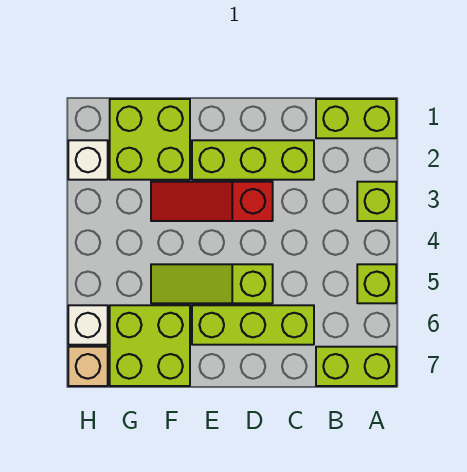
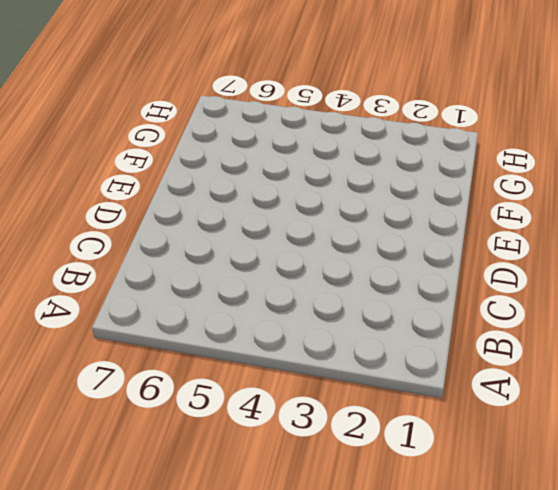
none -> lime 1x2 brick [316,99,396,138]
none -> lime 1x1 brick [357,182,396,221]
none -> lime 1x1 brick [357,264,396,303]

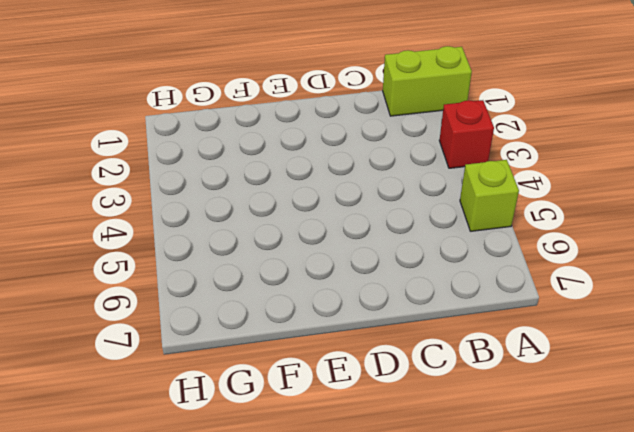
red 1x1 brick [439,100,494,168] -> lime 1x1 brick [357,182,396,221]
none -> lime 1x2 brick [316,347,396,386]
none -> lime 1x3 brick [192,140,314,180]
none -> lime 1x3 brick [192,305,314,345]

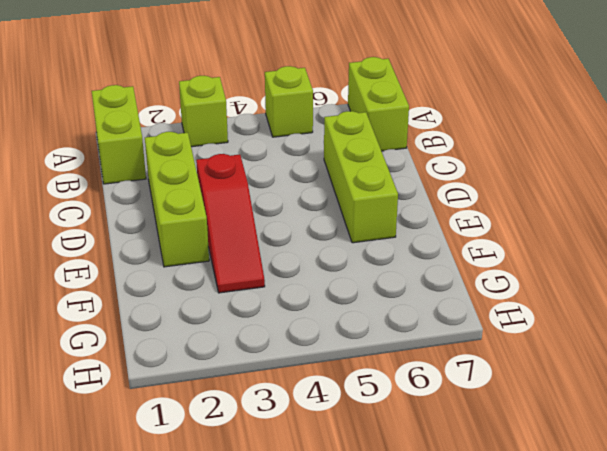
none -> lime 1x3 slope [151,264,273,303]
none -> lime 2x2 brick [110,99,190,180]
none -> lime 2x2 brick [110,305,190,386]

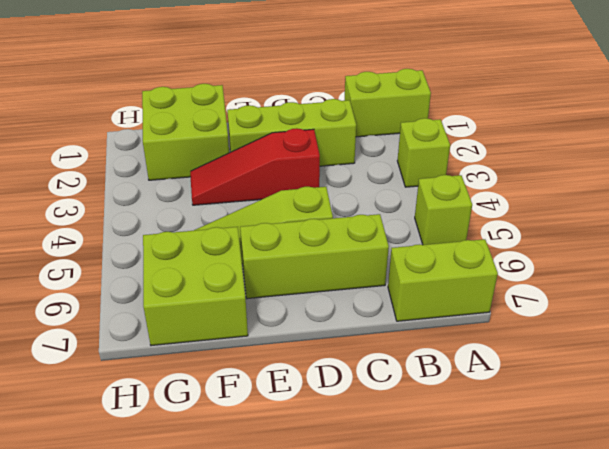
none -> white 1x1 brick [68,140,108,180]
none -> white 1x1 brick [68,305,108,345]
none -> tan 1x1 brick [68,347,108,386]

